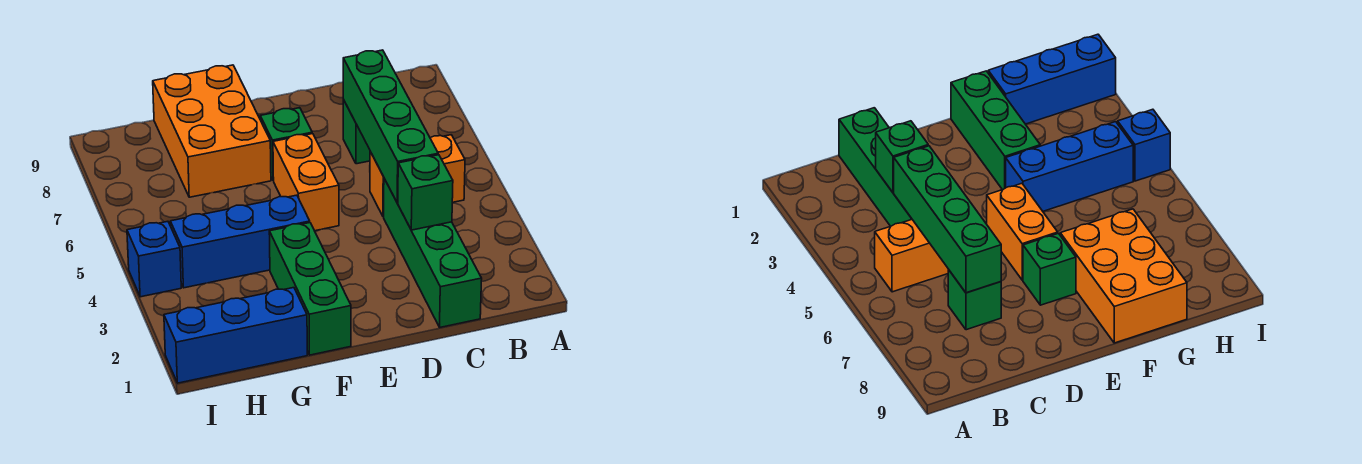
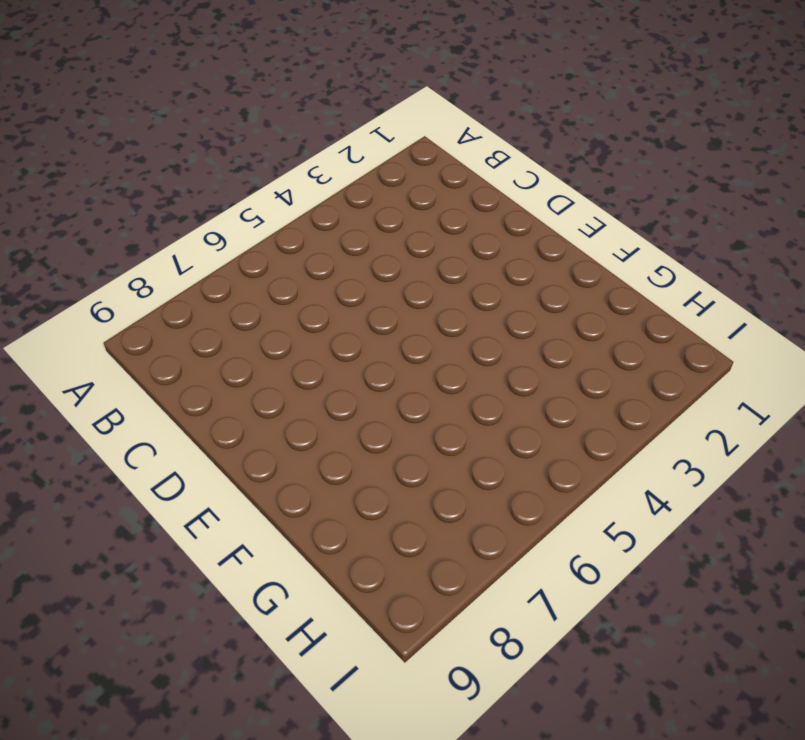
none -> orange 1x2 brick [370,135,465,217]
none -> green 1x4 brick [384,179,482,327]
none -> green 1x1 brick [343,100,370,164]

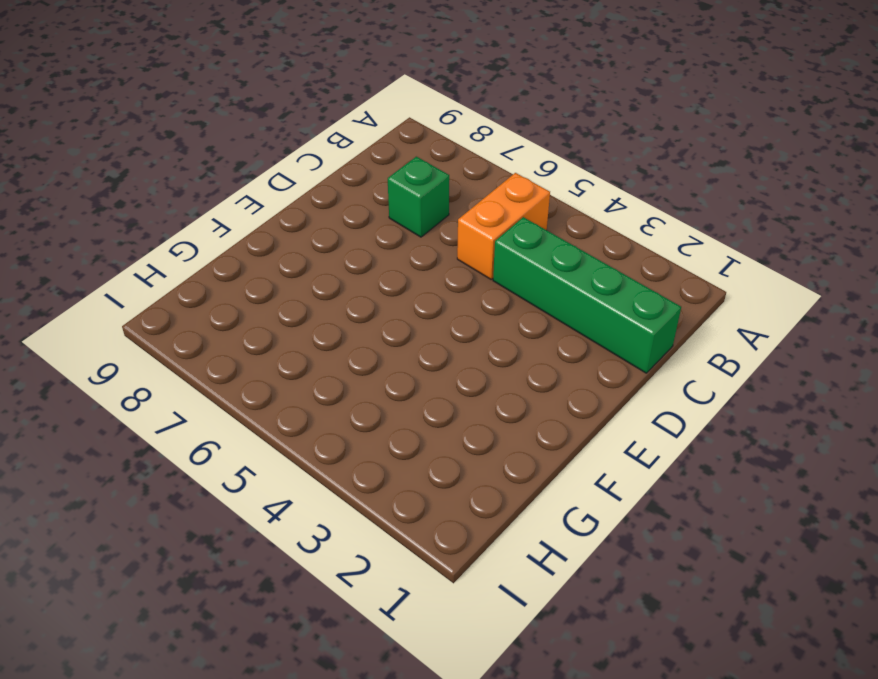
none -> orange 1x2 brick [273,134,339,231]
none -> green 1x1 brick [260,108,312,180]
none -> green 1x3 brick [269,223,351,355]

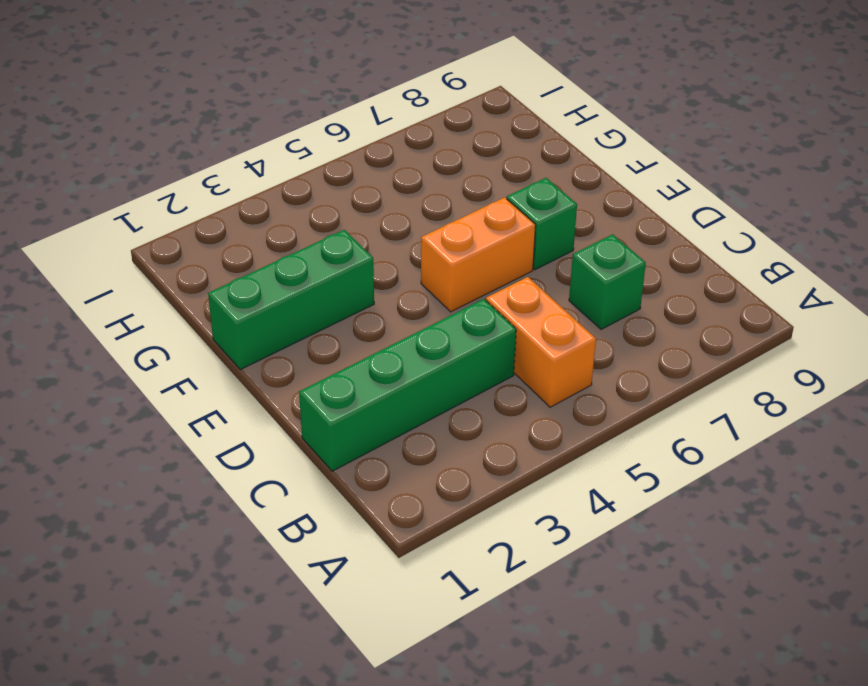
none -> blue 1x3 brick [170,195,310,288]
none -> orange 2x3 brick [153,65,271,197]
none -> blue 1x3 brick [164,288,307,383]

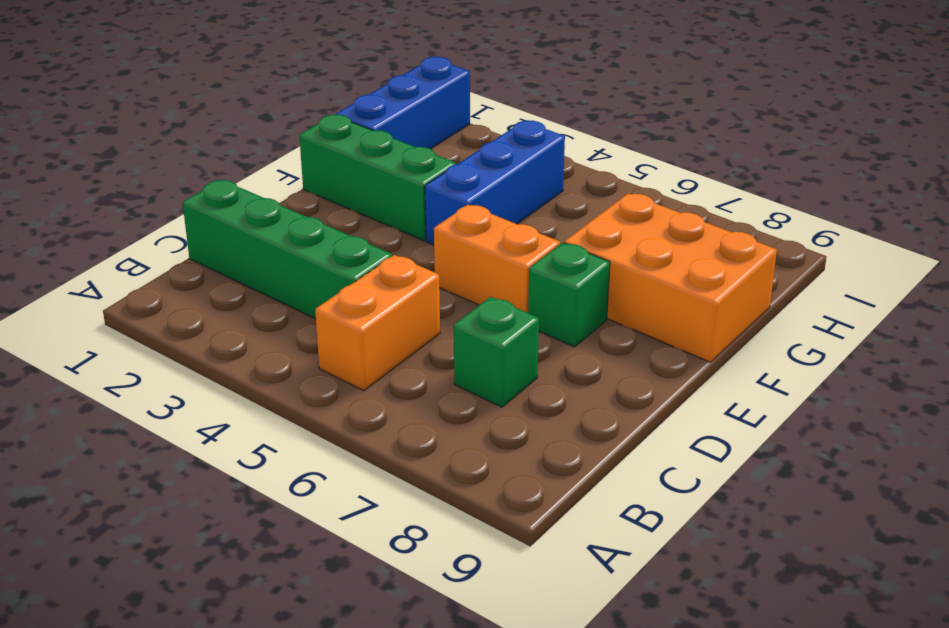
none -> blue 1x1 brick [127,221,181,297]
none -> green 1x1 brick [398,155,453,230]
none -> green 1x4 brick [343,50,438,203]

